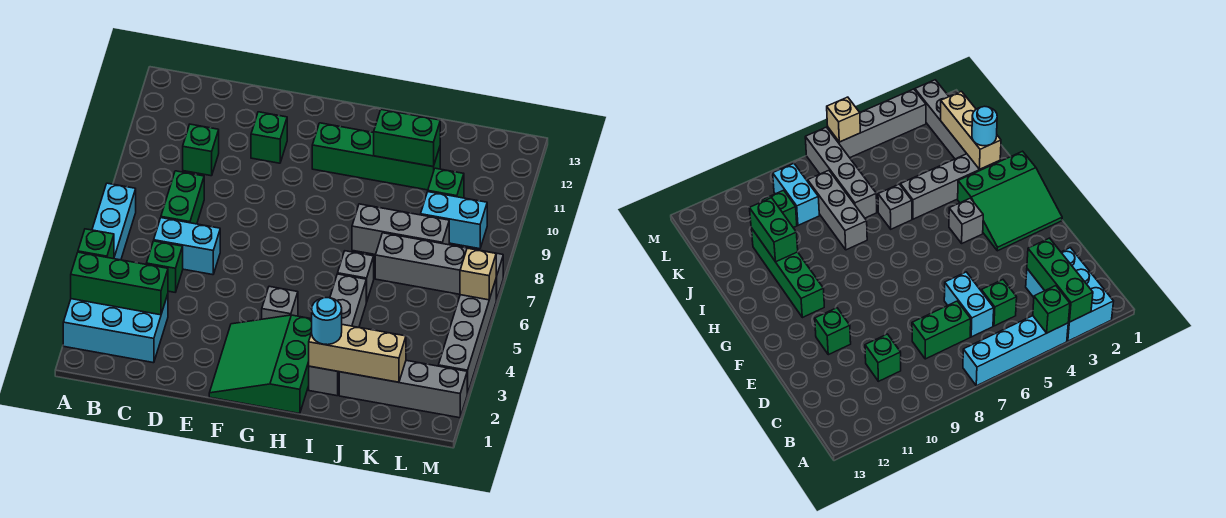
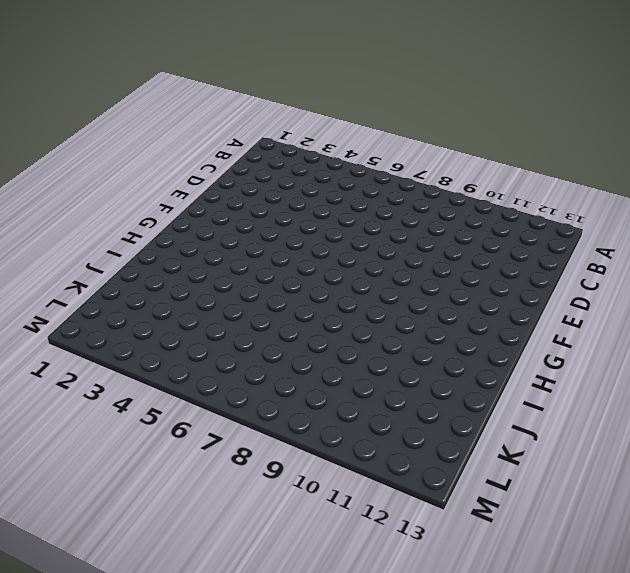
none -> cyan 2x3 brick [63,294,168,363]
none -> cyan 1x4 brick [92,183,136,260]
none -> green 1x1 brick [146,241,183,292]

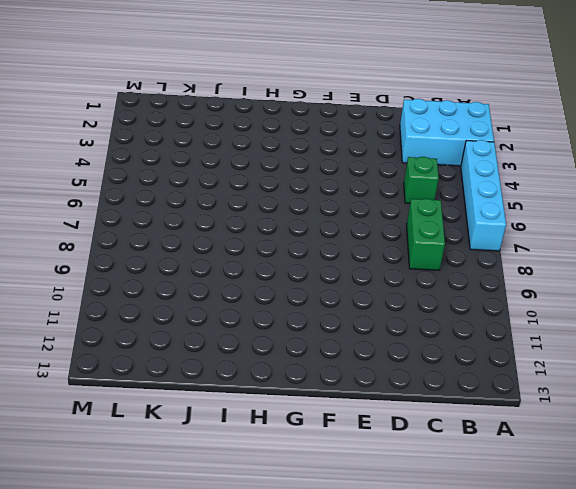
none -> cyan 1x2 brick [154,218,220,275]
none -> green 1x1 brick [183,124,219,176]
none -> green 1x1 brick [251,112,287,163]

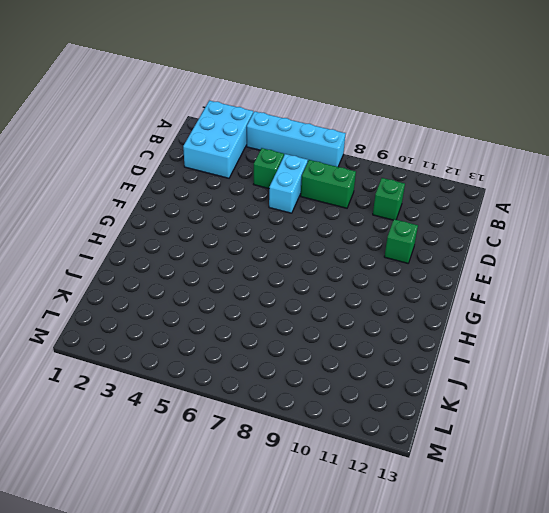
none -> green 3x3 slope [209,315,312,414]
none -> grey 1x1 brick [262,286,298,319]
none -> green 1x4 brick [312,123,440,190]

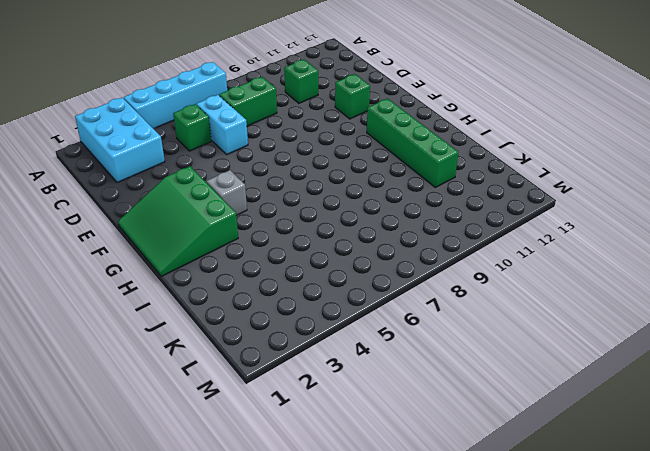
green 3x3 slope [118,166,238,276] -> green 3x3 slope turned to [209,315,312,414]
none -> grey 1x4 brick [309,274,366,396]
none -> grey 1x1 brick [338,251,374,302]
none -> grey 1x3 brick [352,204,449,255]

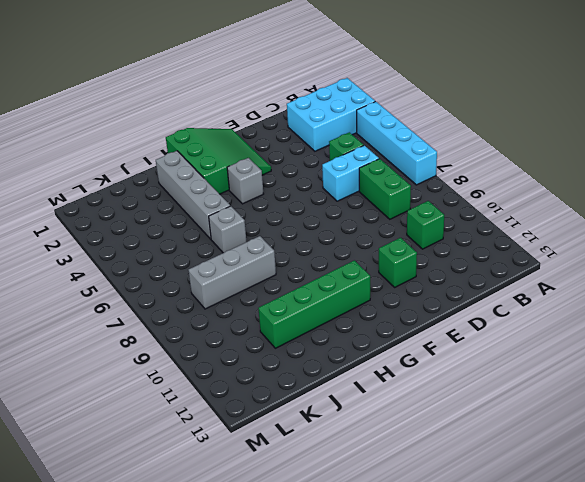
none -> grey 1x4 brick [339,360,467,418]
none -> grey 1x4 brick [375,233,503,301]
none -> cyan 1x2 brick [421,192,487,249]

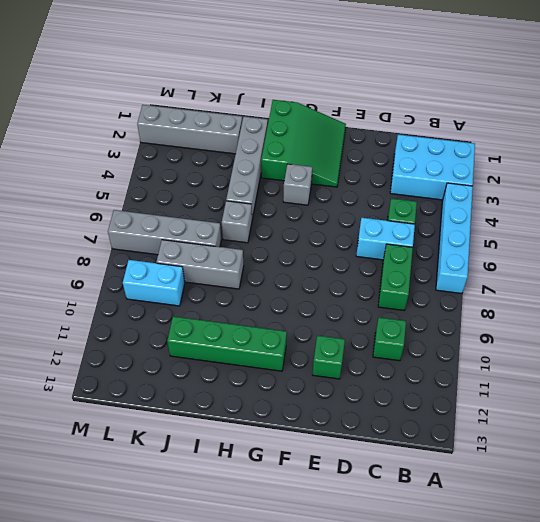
none -> green 1x1 brick [428,168,464,198]
none -> grey 1x4 brick [438,280,496,394]
none -> green 1x3 brick [71,252,168,315]

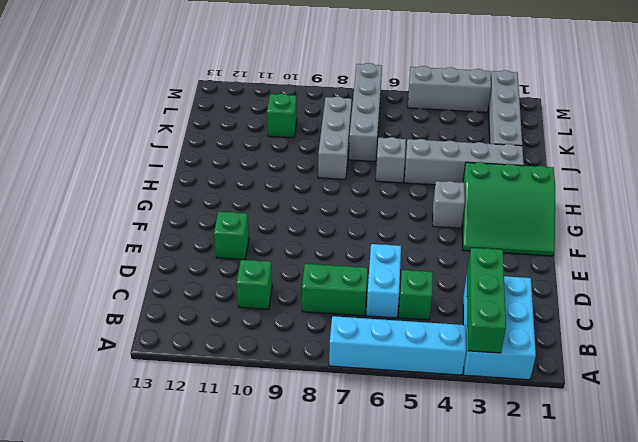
grey 1x3 brick [408,66,491,112] -> grey 1x4 brick [438,280,496,394]
none -> green 1x4 brick [312,123,440,190]
none -> cyan 1x2 brick [421,192,487,249]
none -> green 1x1 brick [78,229,114,259]

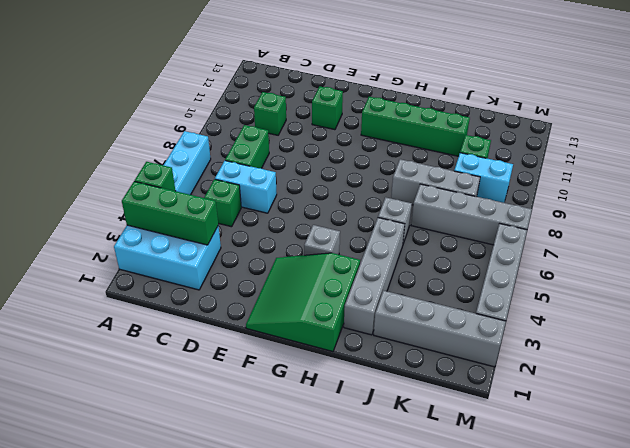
none -> tan 1x3 brick [309,325,406,382]
none -> green 1x2 brick [374,110,440,167]
none -> tan 1x1 brick [460,248,496,300]

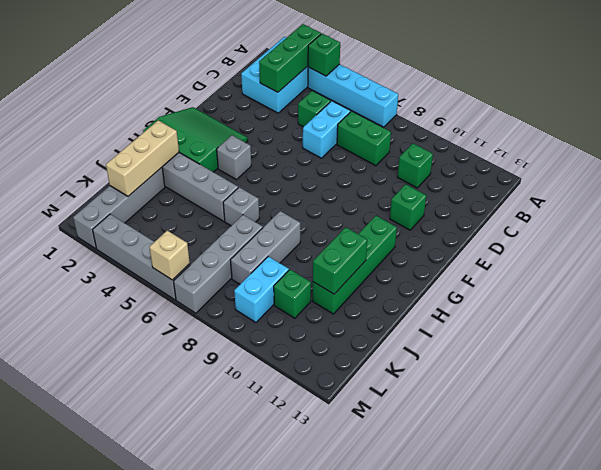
none -> cyan 1x1 round brick [312,298,342,345]

